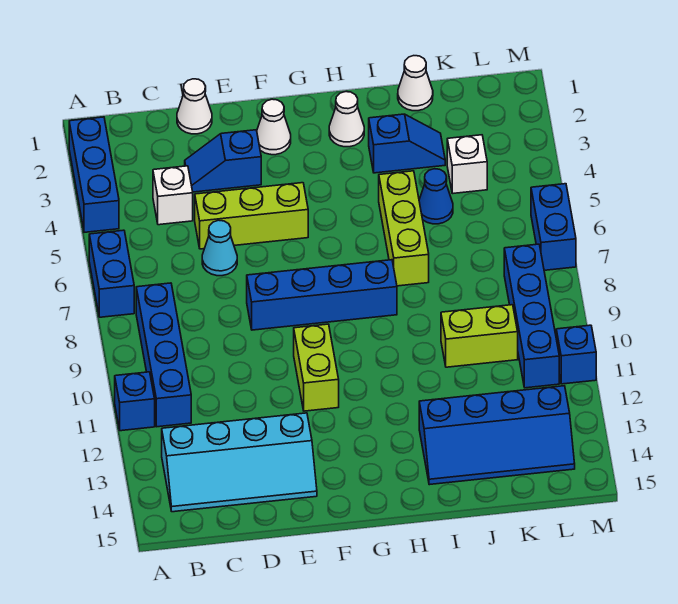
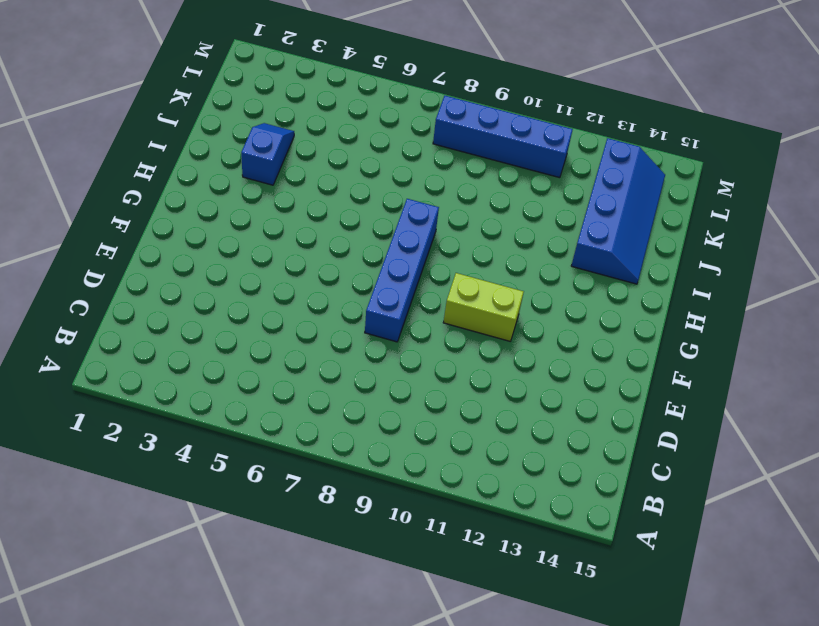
none -> blue 1x3 brick [69,117,119,232]
none -> blue 1x2 brick [89,230,134,317]
none -> blue 1x1 brick [115,372,155,431]

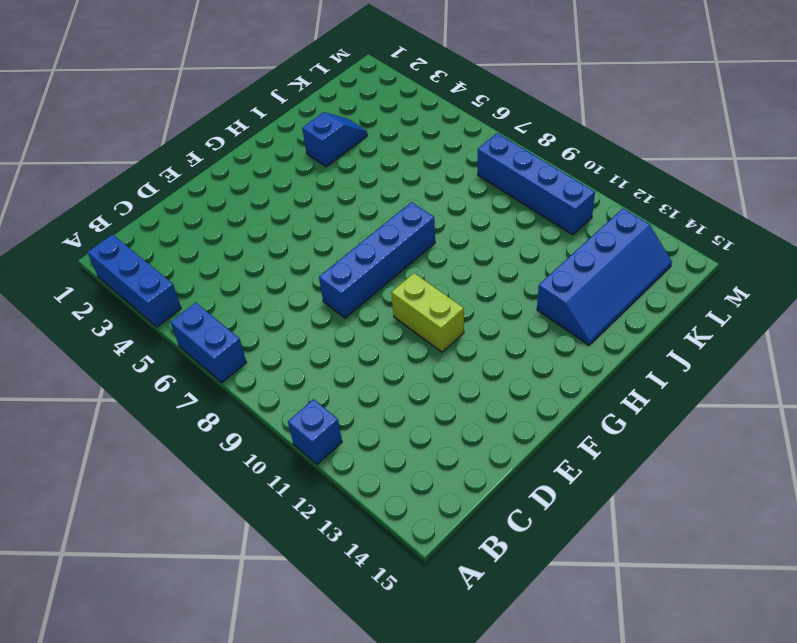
none -> blue 1x4 brick [136,283,191,427]
none -> cyan 2x4 slope [162,413,317,512]
none -> white 1x1 brick [153,166,193,225]

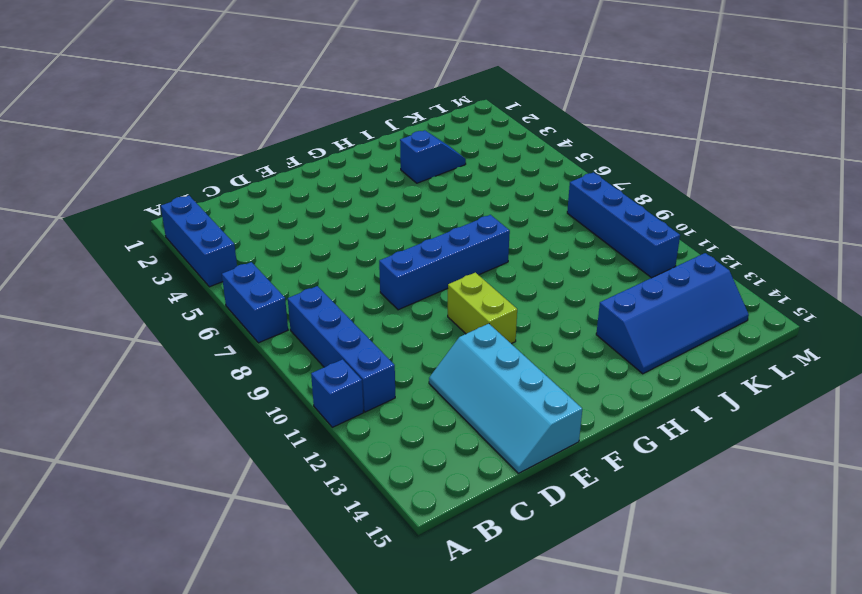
cyan 2x4 slope [429,324,582,473] -> cyan 2x4 slope turned to [162,413,317,512]
none -> white 1x1 brick [153,166,193,225]
none -> white 1x1 cone [177,79,212,134]
none -> blue 1x2 slope [185,130,261,192]

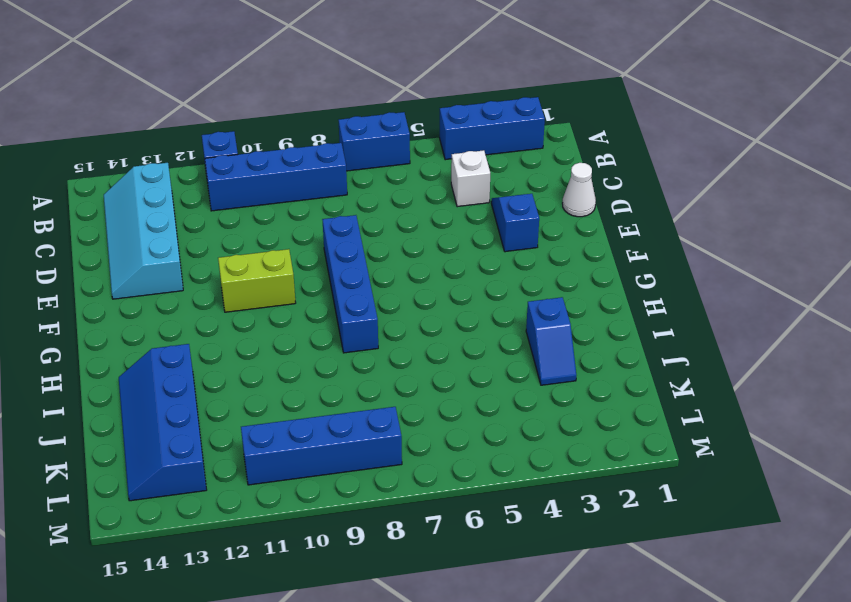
none -> lime 1x3 brick [195,183,308,249]
none -> cyan 1x1 cone [202,220,237,276]
none -> white 1x1 cone [257,99,291,155]

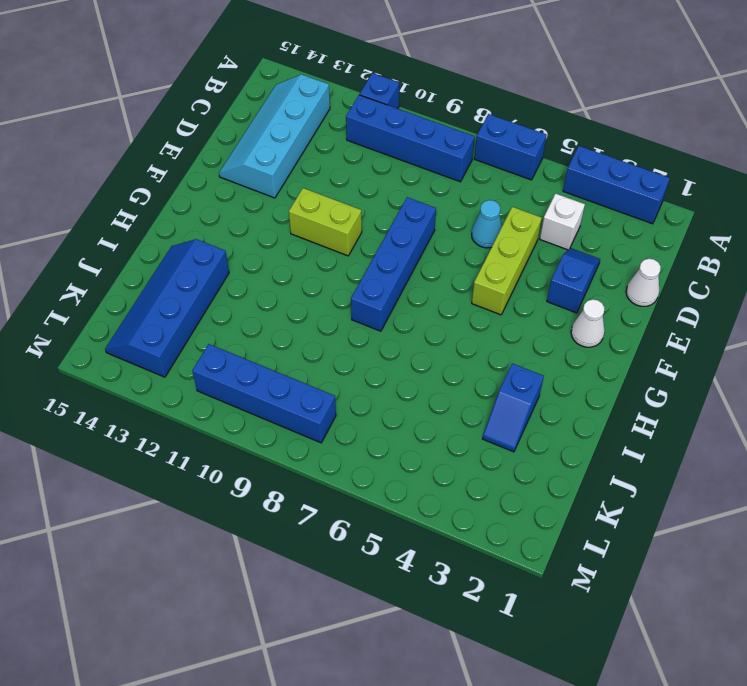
none -> white 1x1 cone [329,92,364,147]
none -> lime 1x3 brick [379,171,429,286]
none -> white 1x1 cone [398,56,433,111]

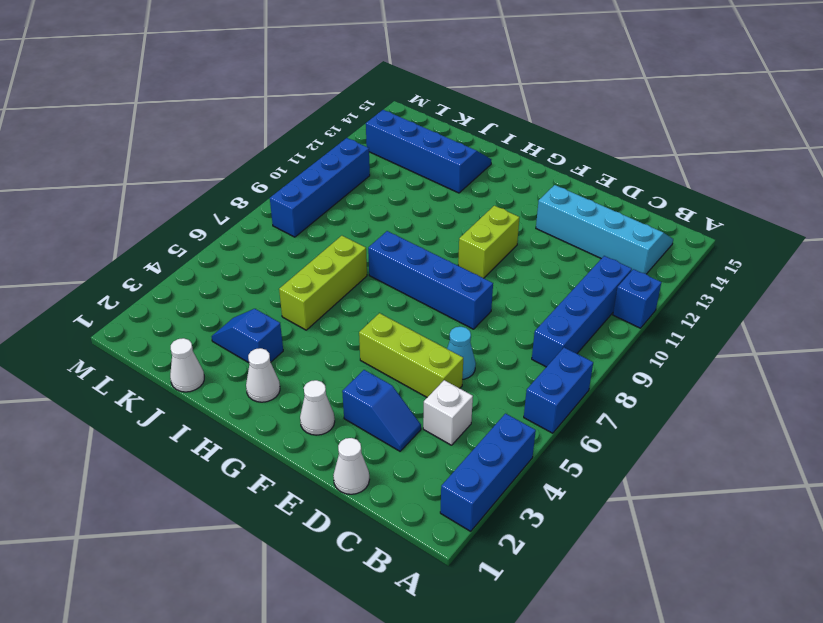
none -> blue 1x1 cone [419,169,453,224]
none -> lime 1x2 brick [441,305,518,367]
none -> white 1x1 brick [447,135,487,194]

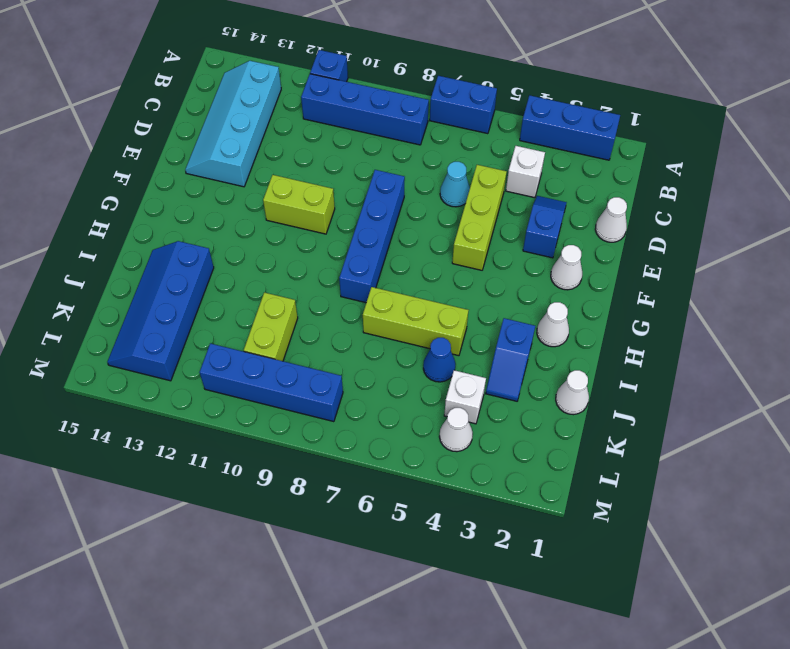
white 1x1 cone [439,408,473,452] -> none
none -> blue 1x2 brick [531,184,576,270]
none -> blue 1x1 brick [556,325,596,384]

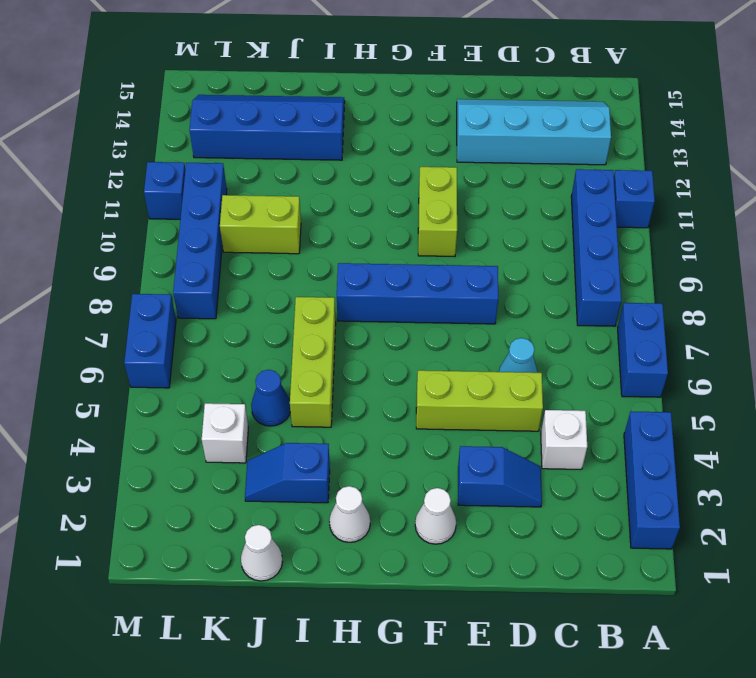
none -> white 1x1 cone [177,79,212,134]

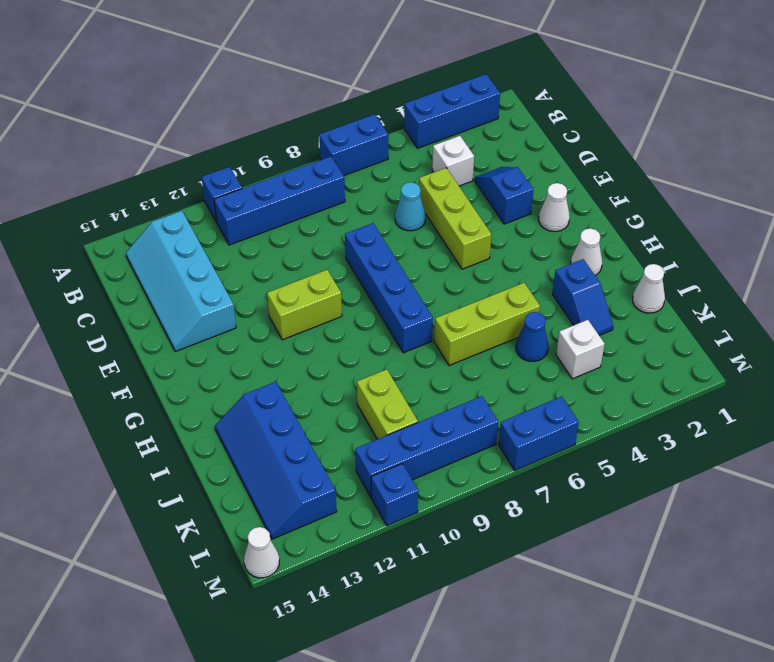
white 1x1 cone [244,527,279,578] -> white 1x1 cone moved to [177,79,212,134]

